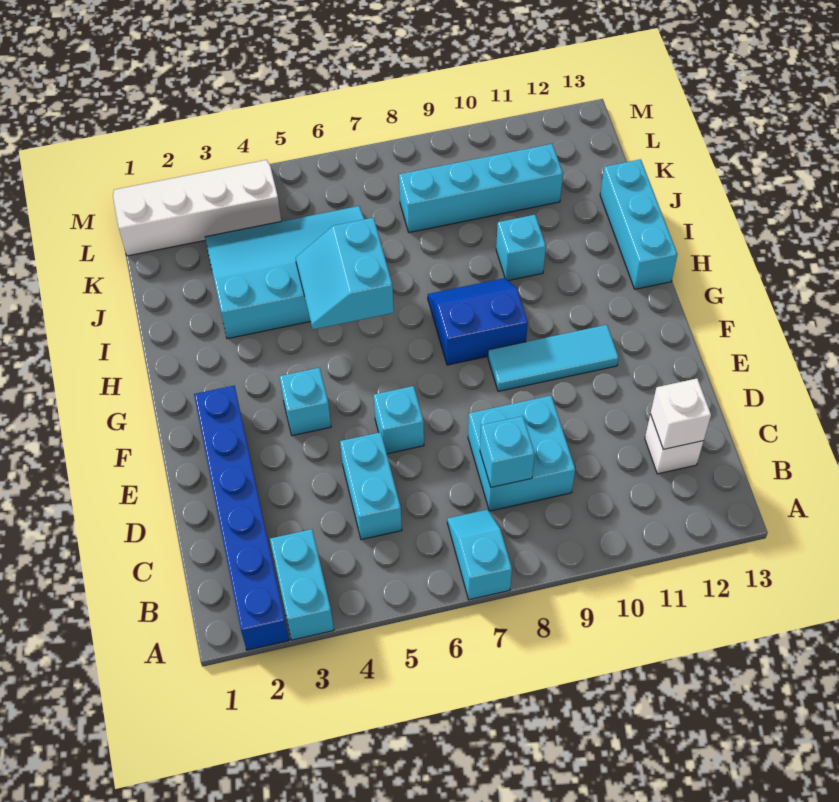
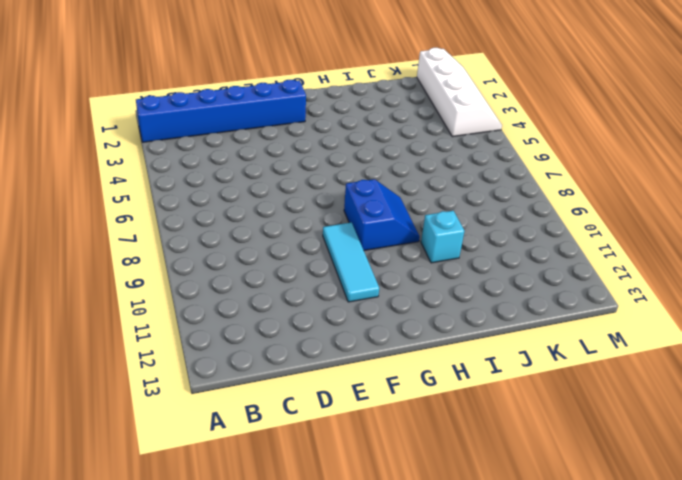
none -> cyan 1x2 brick [270,529,334,640]
none -> cyan 1x2 slope [447,509,512,600]
none -> cyan 1x2 brick [340,432,402,540]

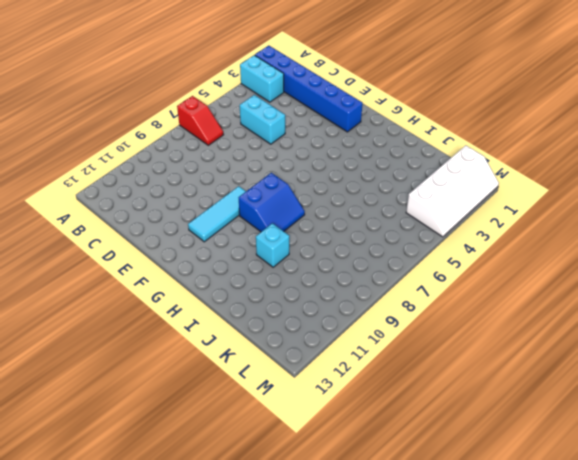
red 1x2 slope [177,96,224,145] -> cyan 1x2 slope [447,509,512,600]
none -> cyan 2x2 brick [468,395,575,511]
none -> white 1x1 brick [645,414,703,474]
none -> cyan 1x1 brick [374,386,424,454]

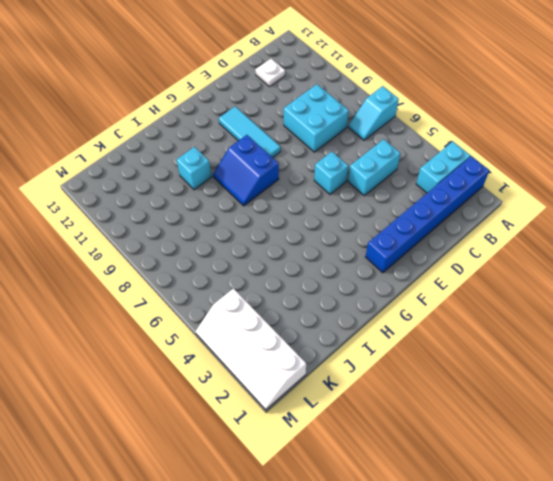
white 1x1 plate [255,59,285,87] -> white 1x1 brick [645,414,703,474]
none -> cyan 1x1 brick [279,368,331,436]
none -> cyan 1x3 brick [600,159,677,289]
none -> cyan 3x4 slope [205,206,364,339]

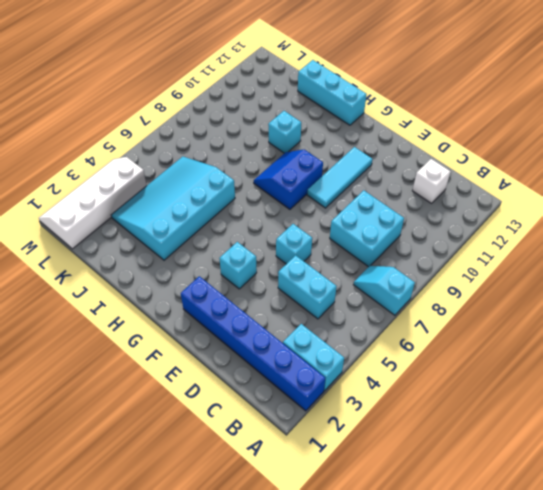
none -> cyan 1x4 brick [399,144,563,232]
none -> cyan 1x1 brick [480,416,535,487]
none -> white 1x1 brick [650,379,711,449]

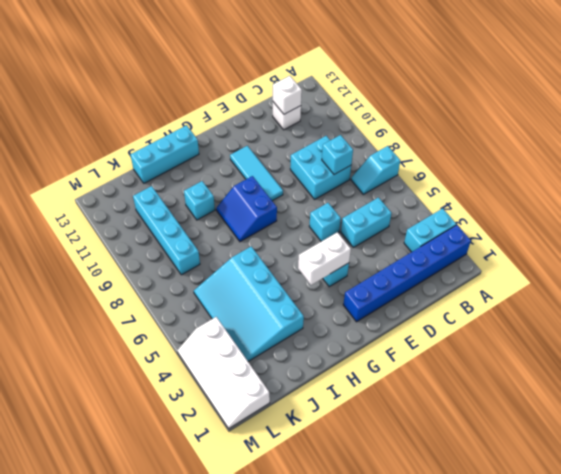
white 1x2 brick [298,232,351,285] -> none
none -> cyan 2x2 slope [296,218,394,329]

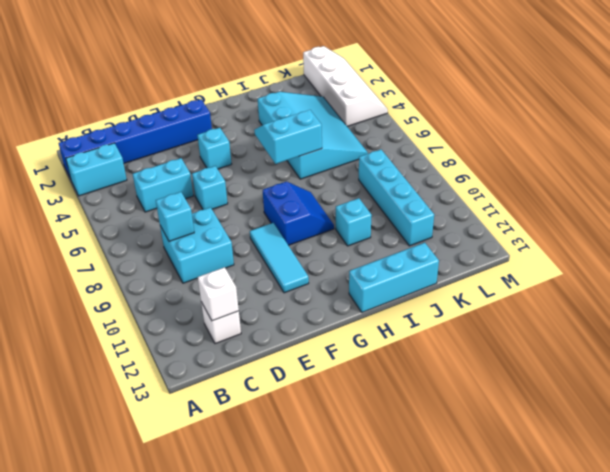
none -> cyan 1x2 slope [447,509,512,600]

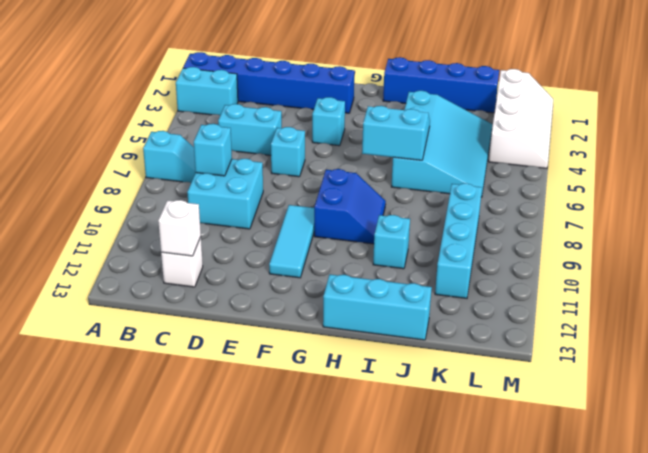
blue 1x4 brick [383,57,499,113] -> none

